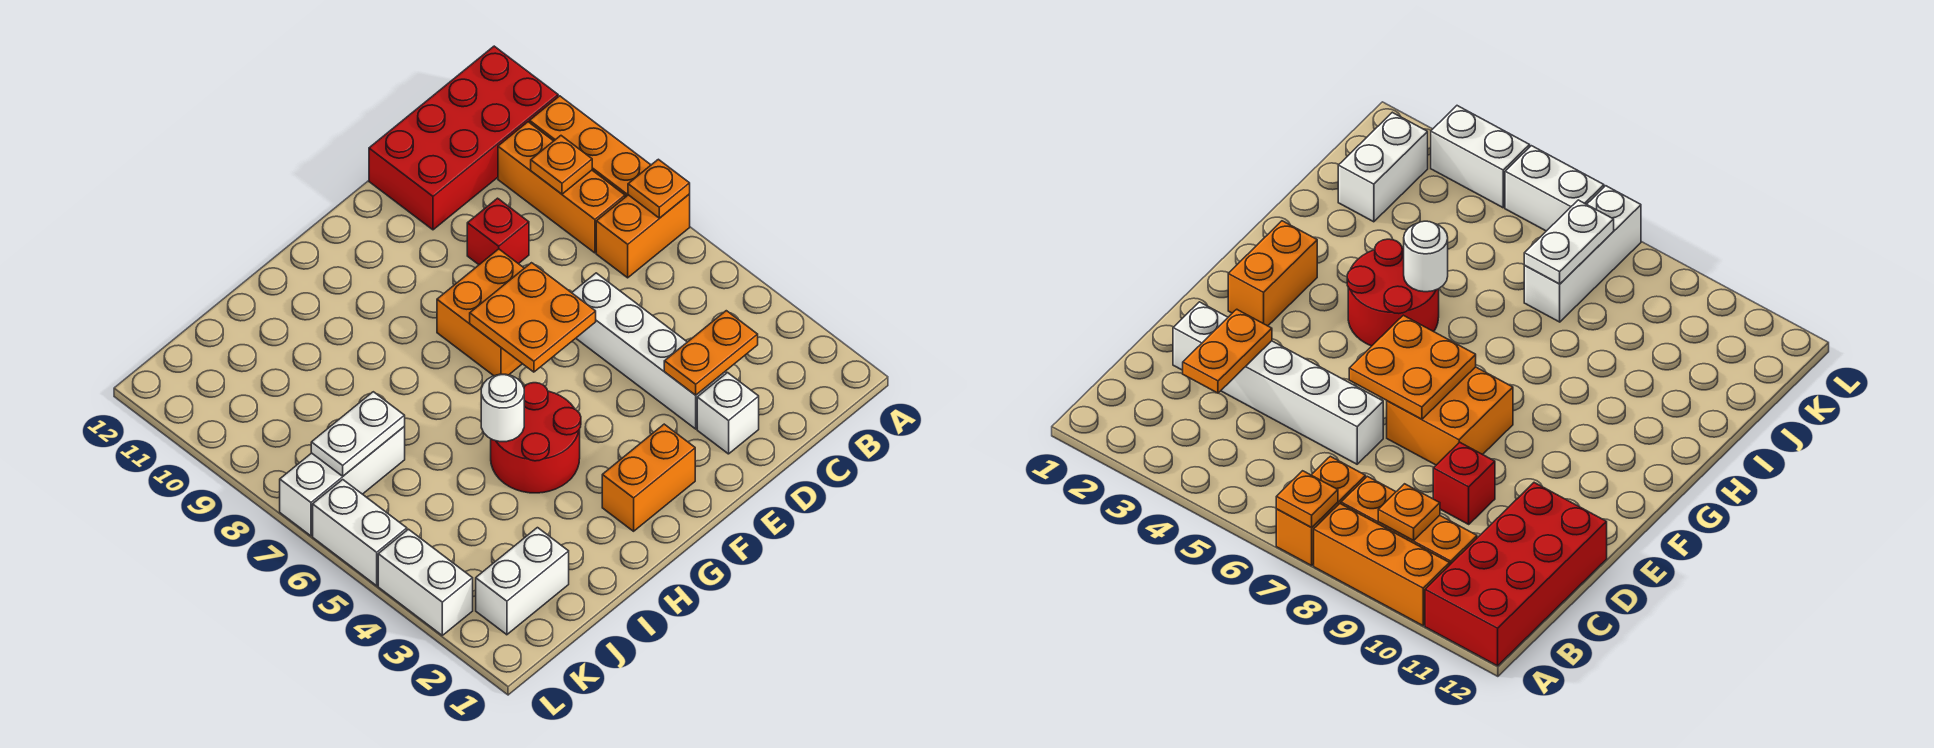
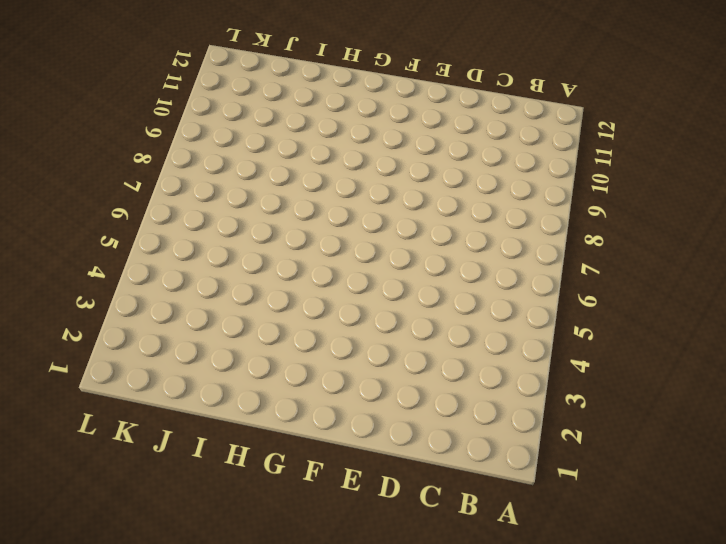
none -> orange 1x2 brick [596,194,690,278]
none -> orange 1x3 brick [530,96,651,197]
none -> red 2x4 brick [369,46,558,230]

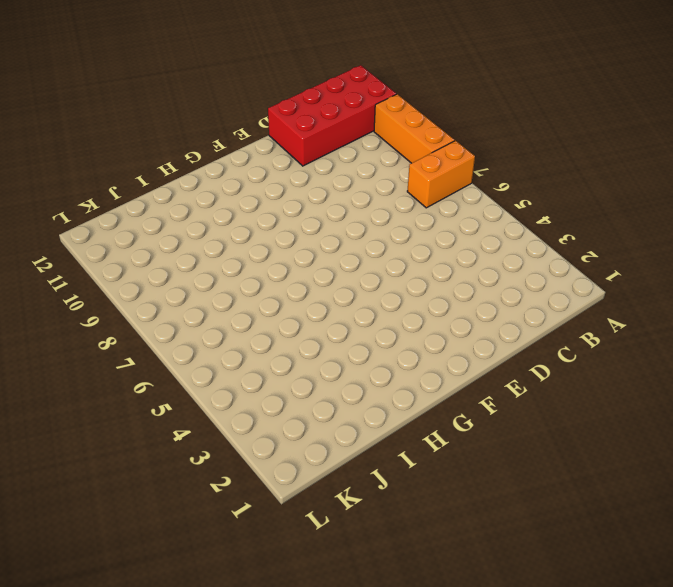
none -> orange 1x3 brick [498,122,625,253]
none -> white 1x1 brick [697,373,759,454]
none -> white 1x4 brick [572,273,726,429]

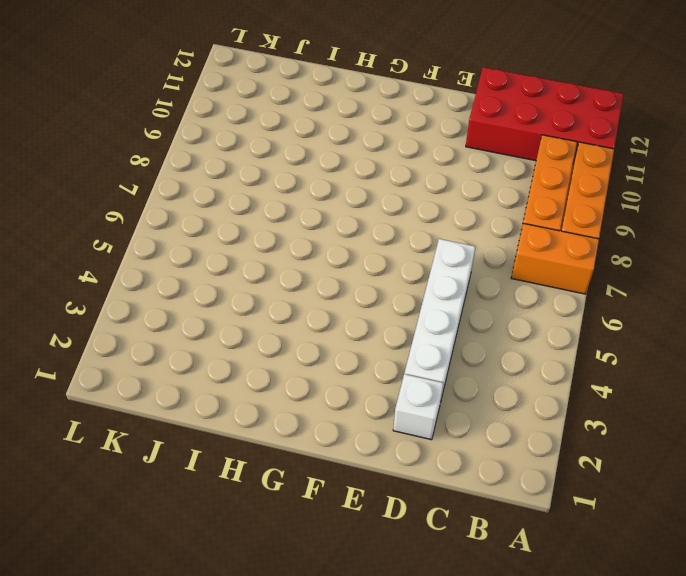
none -> red 1x1 brick [467,198,529,265]
none -> orange 2x2 brick [437,249,524,376]
none -> orange 1x2 brick [602,424,695,531]

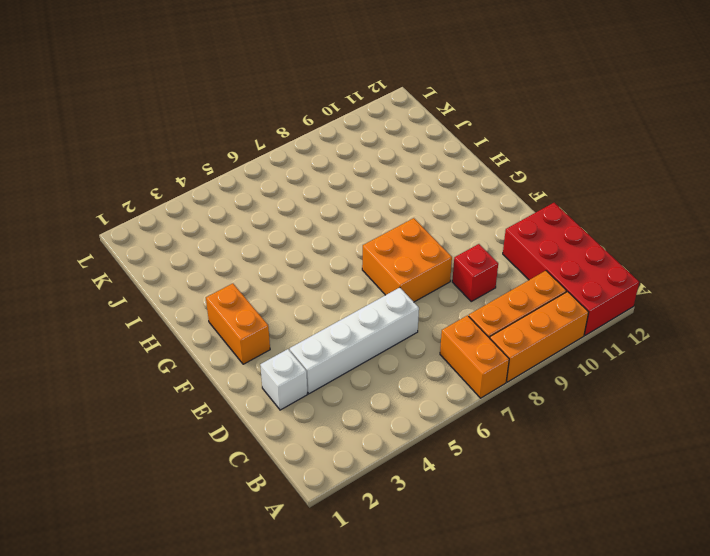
none -> red 2x2 round brick [491,383,581,493]
none -> white 1x2 brick [476,528,569,635]
none -> white 1x3 brick [280,427,405,536]

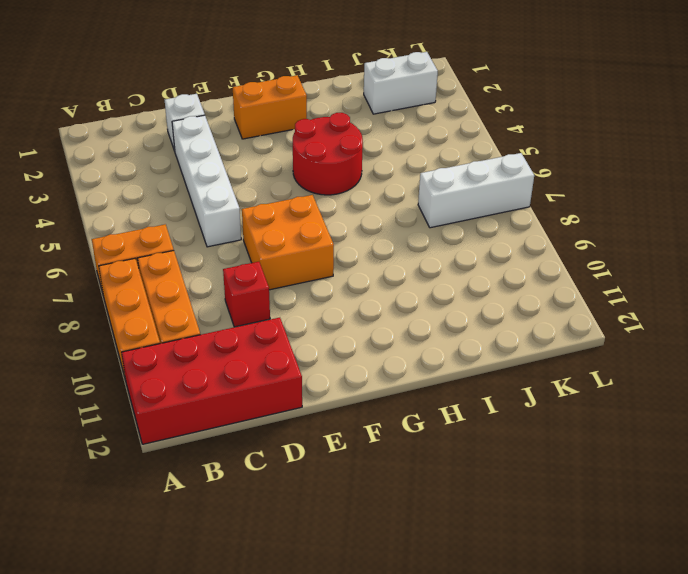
none -> white 1x2 brick [378,529,473,635]
none -> white 1x2 brick [313,480,407,586]
none -> orange 1x1 plate [628,159,690,218]

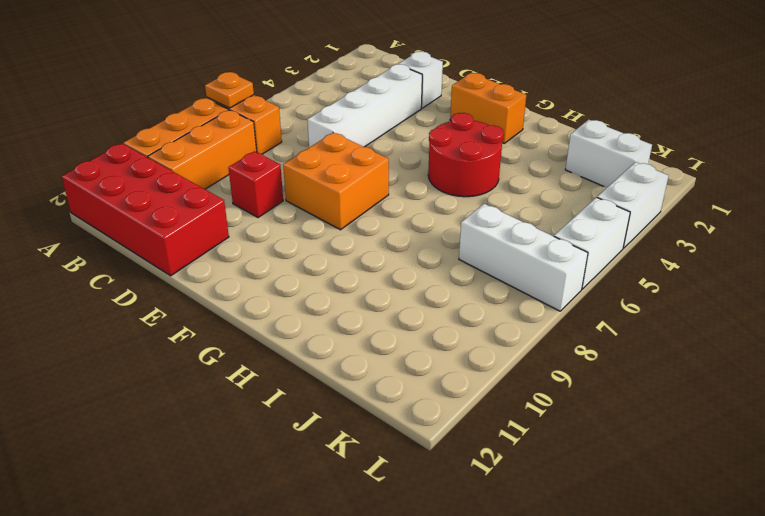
none -> orange 1x1 plate [531,136,592,194]
none -> orange 1x2 plate [664,311,758,395]
none -> orange 2x2 plate [470,263,596,372]

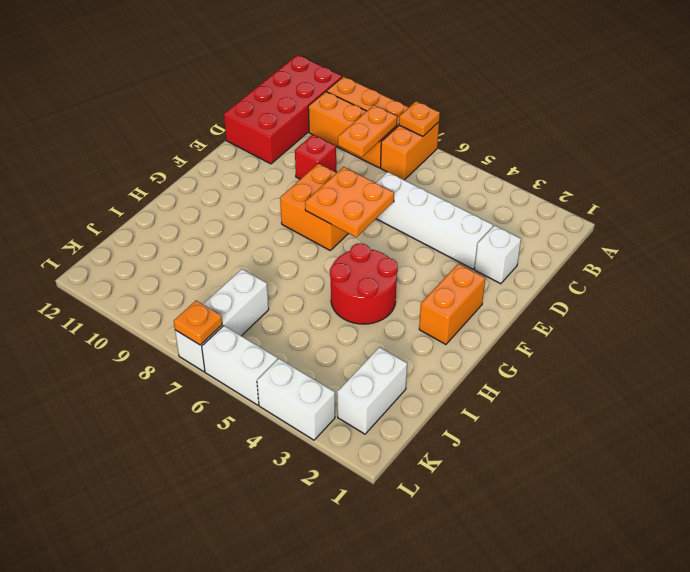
orange 1x2 plate [338,105,397,157] -> orange 1x2 plate moved to [664,311,758,395]
orange 1x1 plate [174,301,222,345] -> orange 1x1 plate moved to [531,136,592,194]
none -> white 1x1 round brick [481,374,524,442]
none -> white 1x2 plate [311,392,405,476]

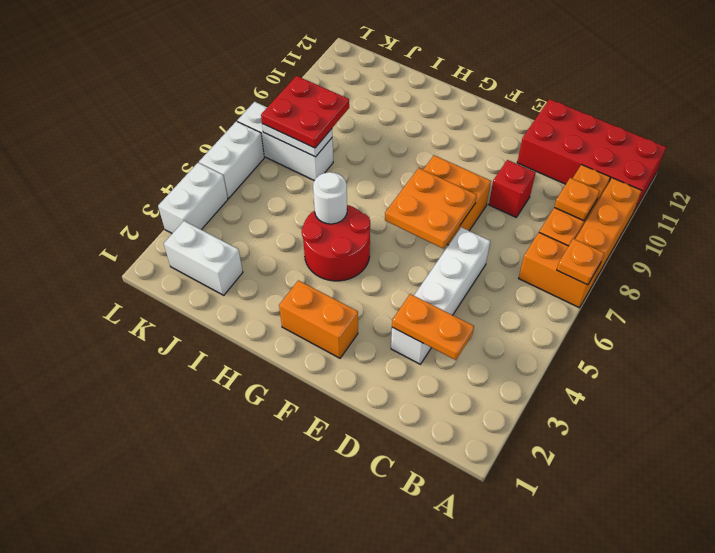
red 2x2 plate [261,76,349,148] -> none
none -> white 1x1 brick [697,373,759,454]

